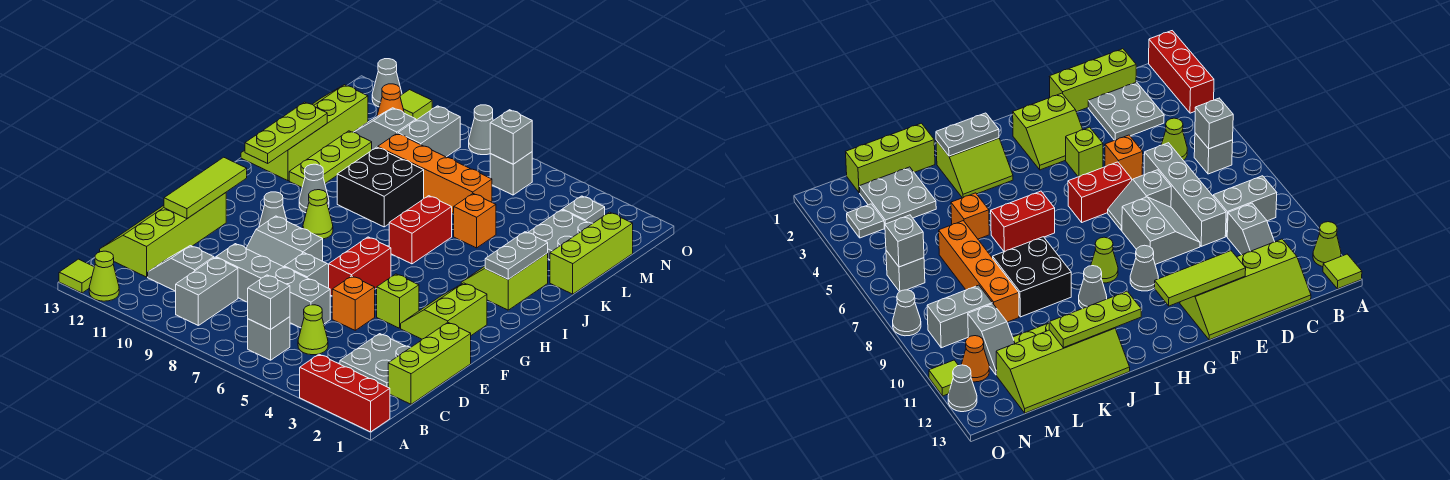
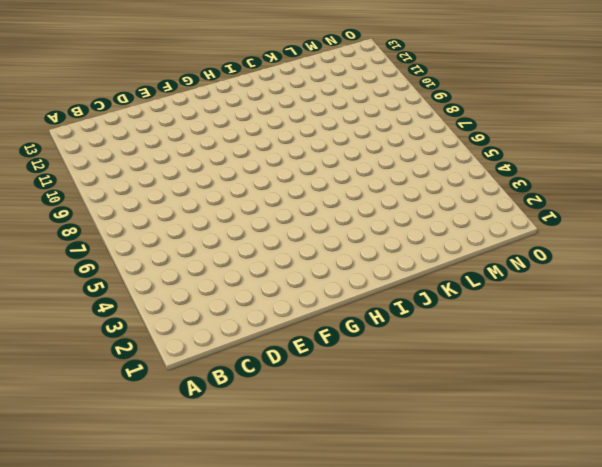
none -> red 1x3 brick [300,354,390,432]
none -> lime 1x1 cone [89,251,119,301]
none -> lime 1x1 tile [59,259,94,293]
none -> grey 1x1 brick [248,317,290,360]

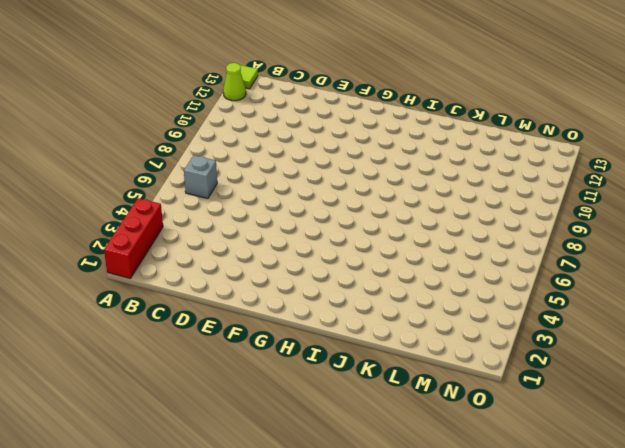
none -> grey 1x2 brick [176,257,238,325]
none -> lime 1x3 brick [388,323,471,404]
none -> grey 2x2 plate [340,334,411,387]
none -> lime 1x1 cone [298,305,328,355]

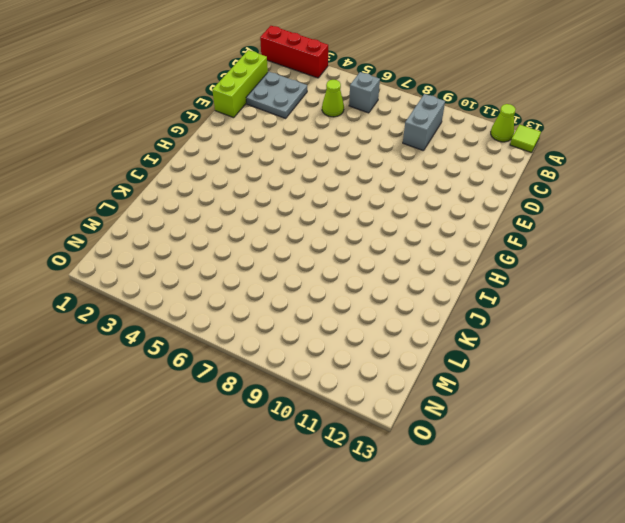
none -> grey 1x2 slope [148,246,214,291]
none -> lime 2x4 slope [100,193,226,277]
none -> grey 1x4 brick [216,244,330,328]
none -> orange 1x1 brick [332,276,375,330]

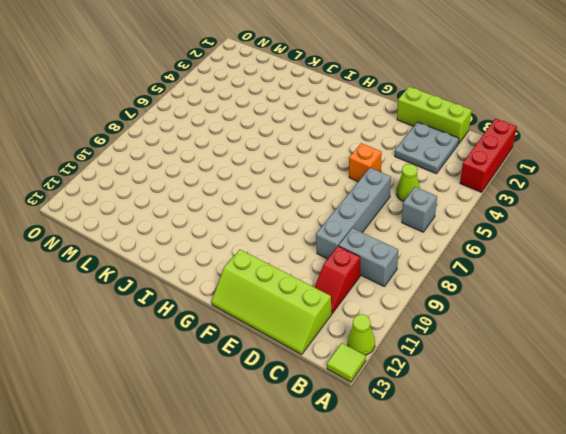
red 1x2 slope [315,246,360,313] -> grey 1x2 slope [148,246,214,291]
none -> grey 1x2 slope [284,253,329,288]
none -> grey 2x2 slope [246,216,323,267]
none -> lime 2x2 slope [401,283,487,339]
none -> lime 1x1 brick [377,274,419,328]

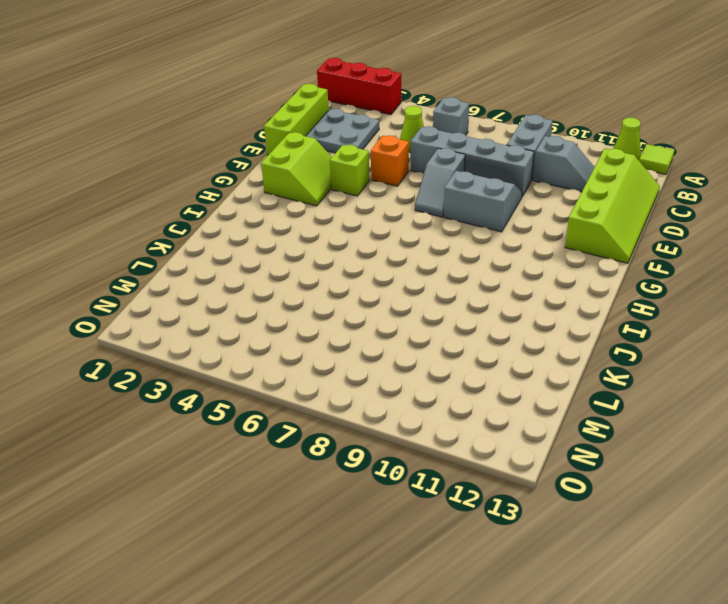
none -> red 1x2 brick [329,237,391,296]
none -> grey 1x1 cone [259,192,287,227]
none -> lime 1x1 cone [303,190,333,239]
none -> lime 2x2 slope [461,253,548,310]

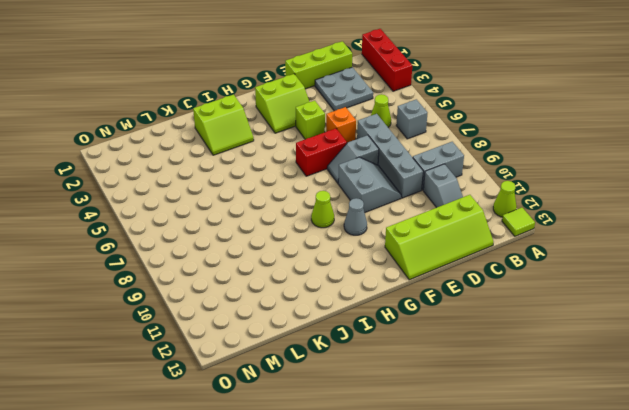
none -> red 1x2 brick [389,196,452,264]
none -> grey 1x1 cone [299,164,329,213]
none -> black 2x2 brick [337,147,424,227]
none -> lime 1x3 plate [289,131,372,187]

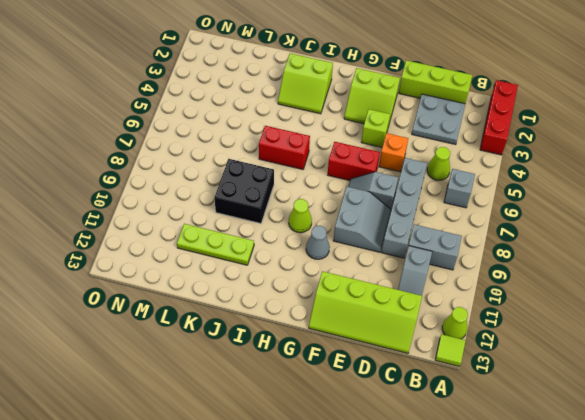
none -> grey 1x1 cone [299,164,329,213]
none -> lime 2x4 slope [241,85,368,181]
none -> lime 1x3 brick [550,212,633,294]
none -> orange 1x1 brick [454,194,496,248]

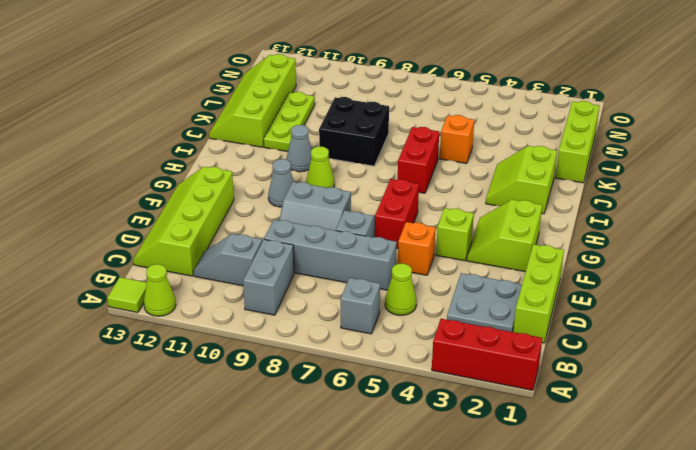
none -> grey 2x2 plate [528,210,593,260]
none -> orange 1x4 brick [378,134,492,213]
none -> grey 1x2 brick [398,106,460,157]
none -> grey 1x2 slope [354,108,416,150]

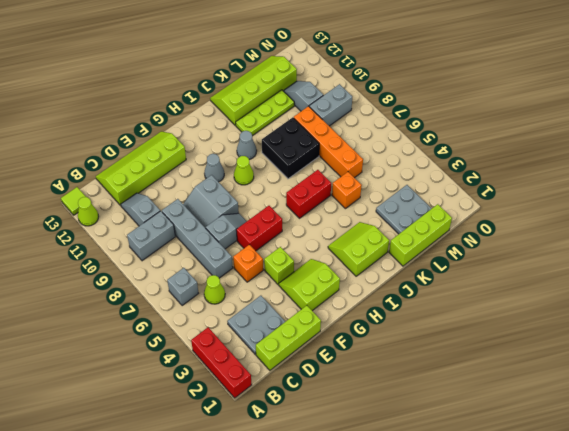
none -> grey 1x1 plate [562,196,605,223]
none -> grey 1x1 brick [490,152,532,195]
none -> orange 1x1 cone [377,84,404,116]
none -> grey 1x1 cone [469,105,493,155]

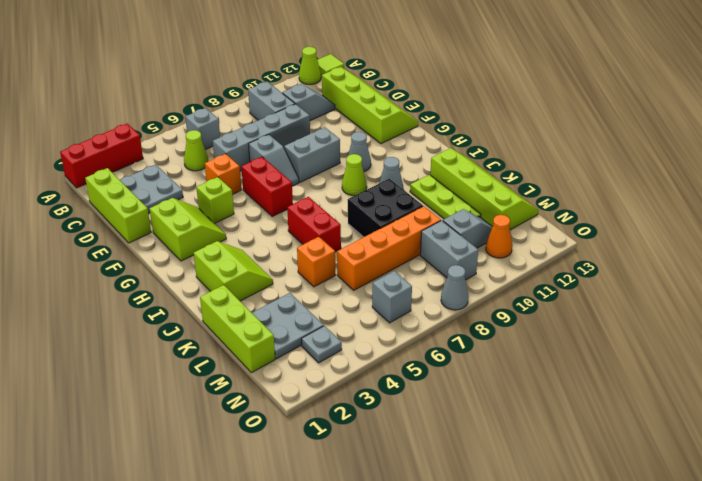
none -> lime 1x1 tile [400,90,432,120]
none -> grey 1x1 cone [372,59,402,107]
none -> grey 1x1 brick [247,275,290,329]
none -> lime 1x3 tile [164,157,247,219]

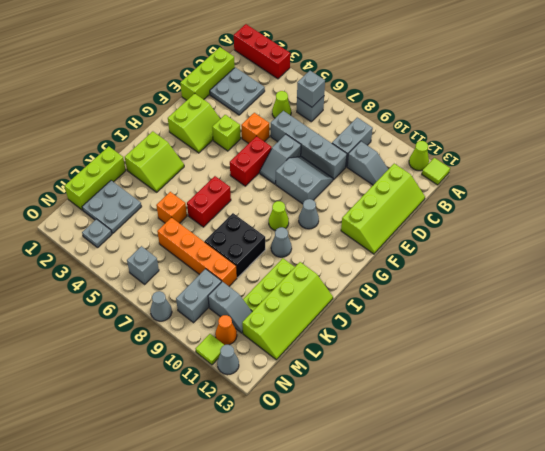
none -> lime 1x3 tile [164,157,247,219]
none -> grey 1x2 plate [485,232,548,279]
none -> lime 1x3 plate [245,102,327,163]
none -> grey 1x1 brick [490,110,532,164]

